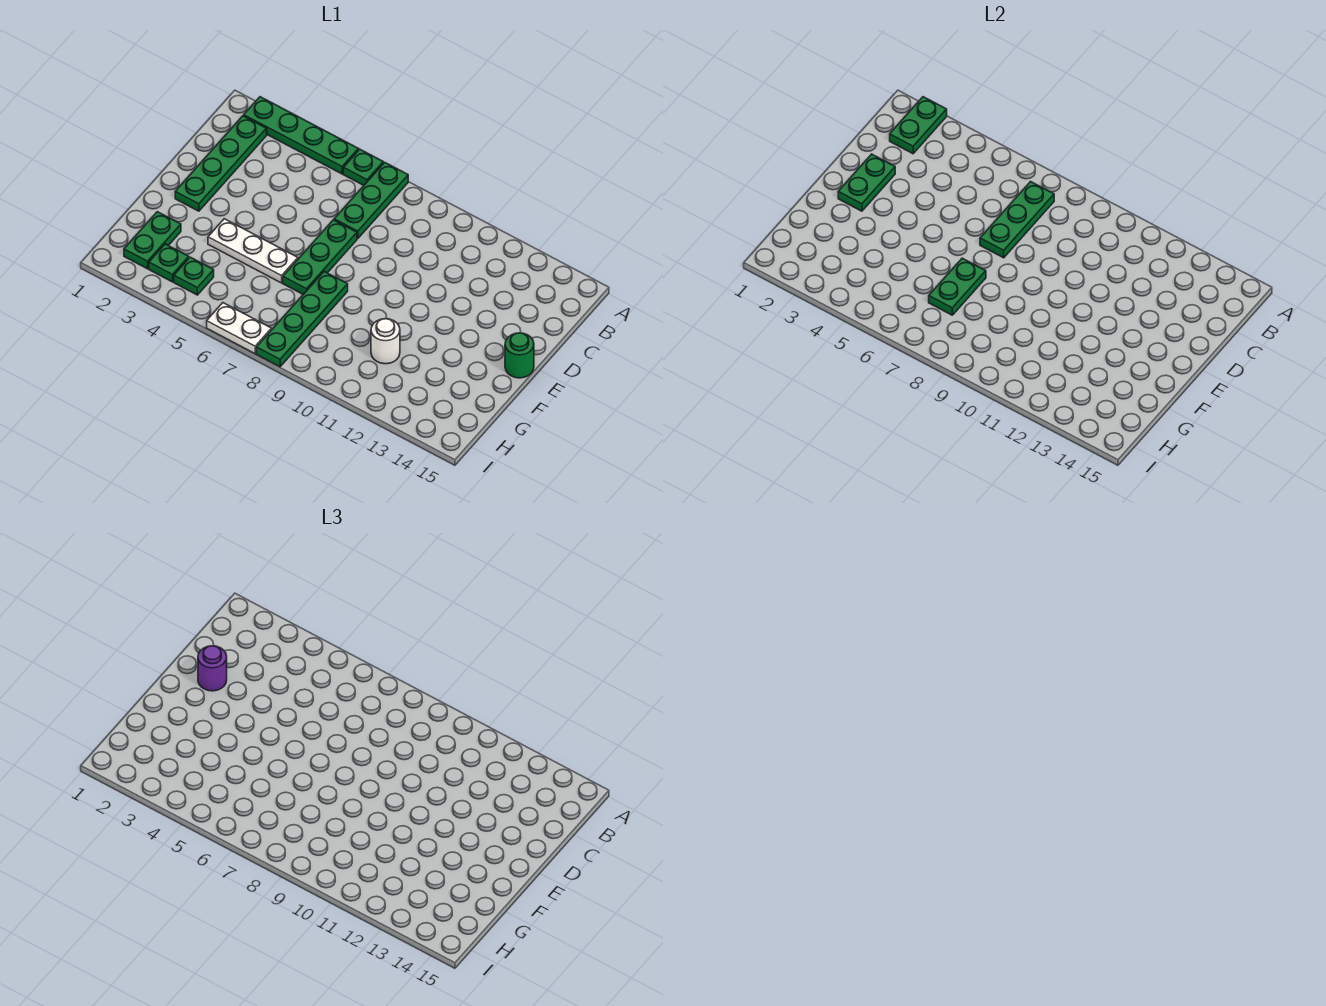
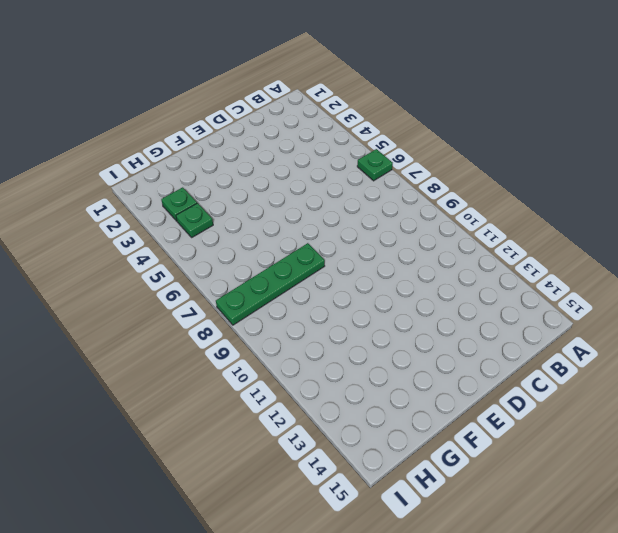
none -> green 1x4 plate [244,97,359,174]
none -> green 1x3 plate [334,162,408,239]
none -> green 1x4 plate [175,116,267,211]

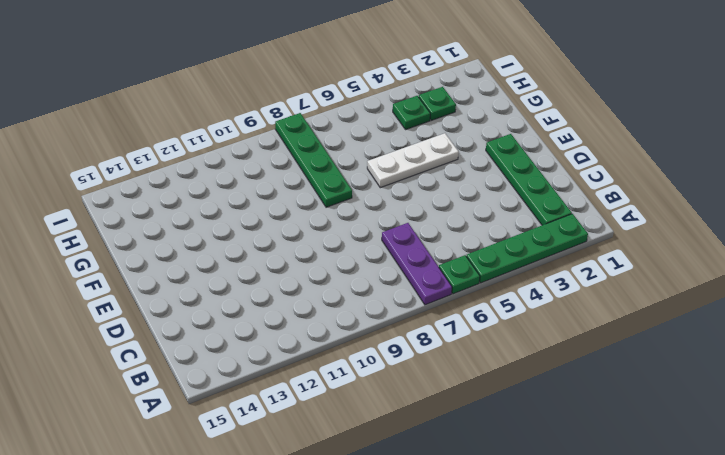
purple 1x3 plate [382,223,452,305] -> green 1x3 plate [334,162,408,239]
none -> green 1x3 plate [283,220,357,294]
none -> green 1x1 round brick [505,333,534,378]
none -> green 1x2 plate [124,212,181,269]

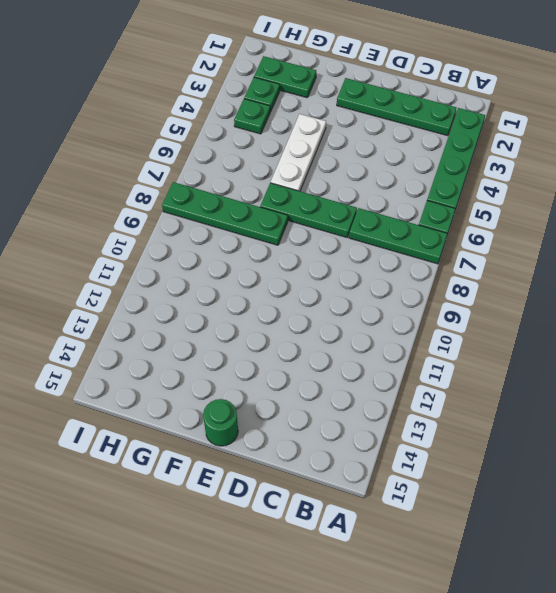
none -> white 1x1 round brick [371,319,400,364]
none -> white 1x2 plate [207,303,272,354]
none -> green 1x2 plate [890,97,947,154]

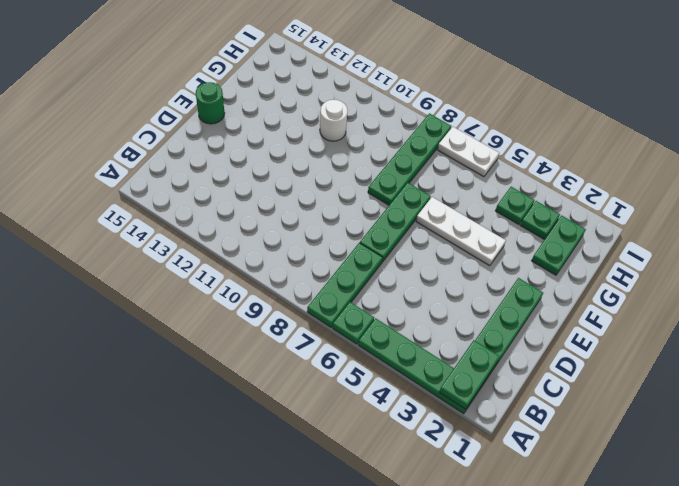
none -> green 1x3 plate [980,182,1054,258]
none -> green 1x2 plate [838,154,895,211]
none -> green 1x2 plate [929,258,986,315]

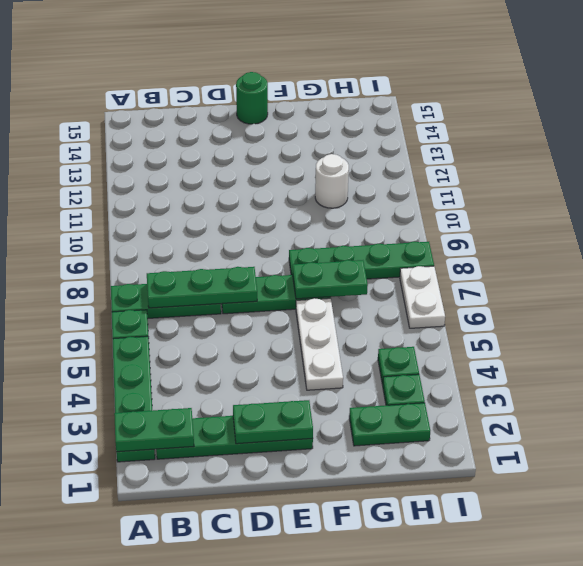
none -> purple 1x1 round brick [198,646,227,691]

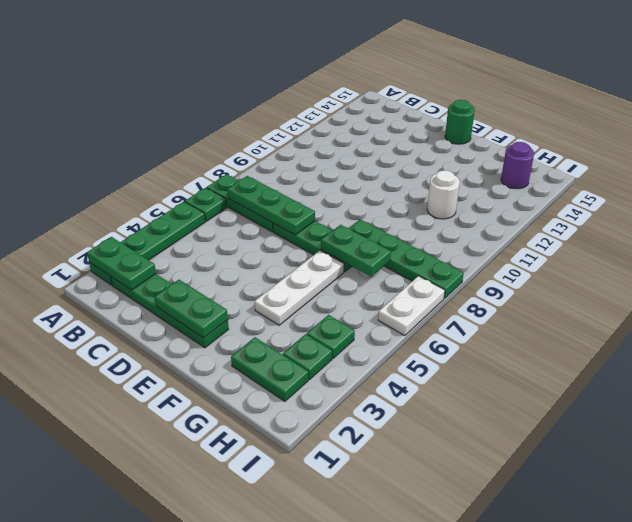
purple 1x1 round brick [501,142,534,189] -> purple 1x1 round brick moved to [198,646,227,691]

